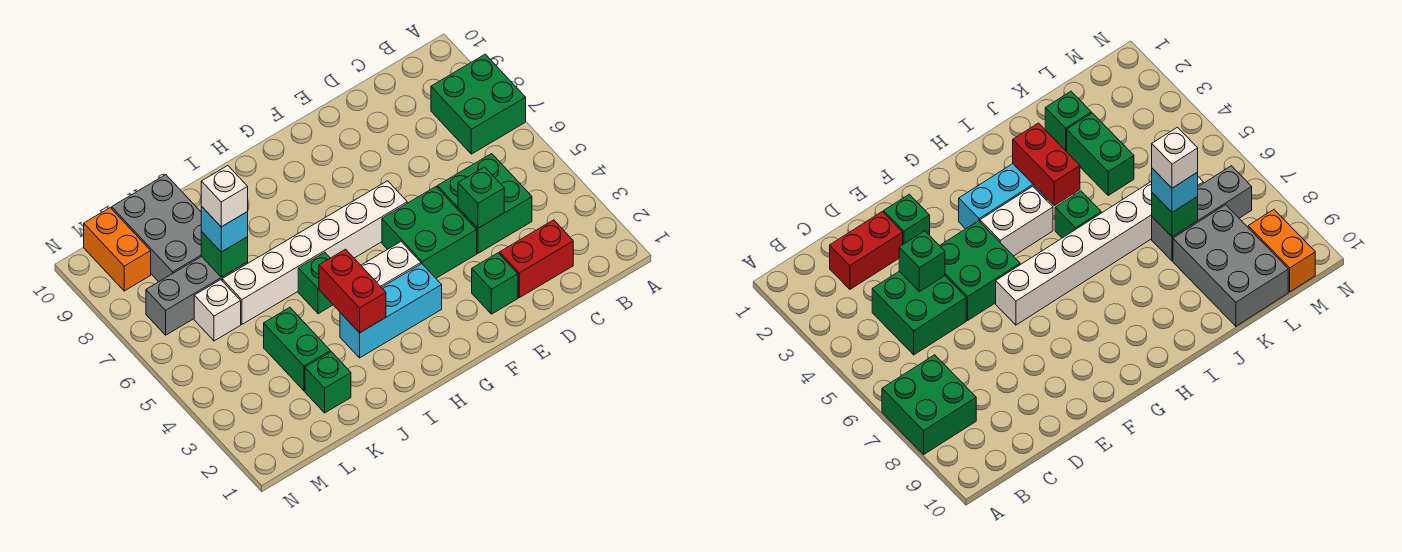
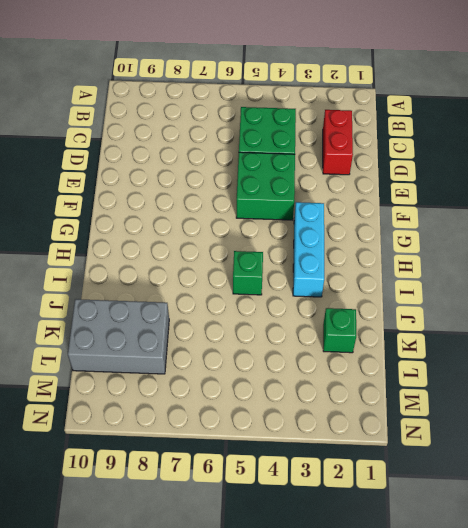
none -> green 2x2 brick [431,54,526,154]
none -> green 1x1 brick [472,253,518,314]
none -> white 1x6 brick [222,181,407,324]

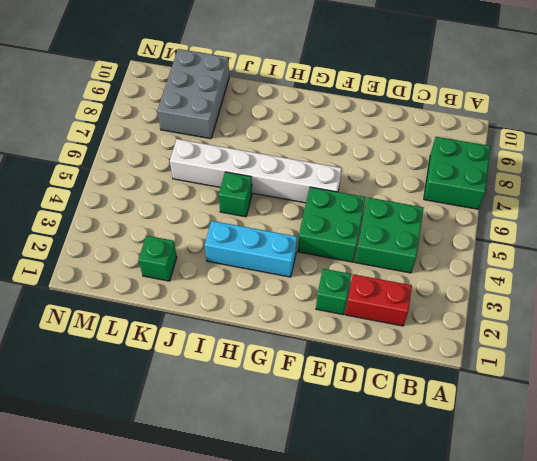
none -> white 1x2 brick [361,242,421,287]
none -> green 1x2 brick [264,308,330,391]
none -> grey 1x3 brick [146,257,248,335]

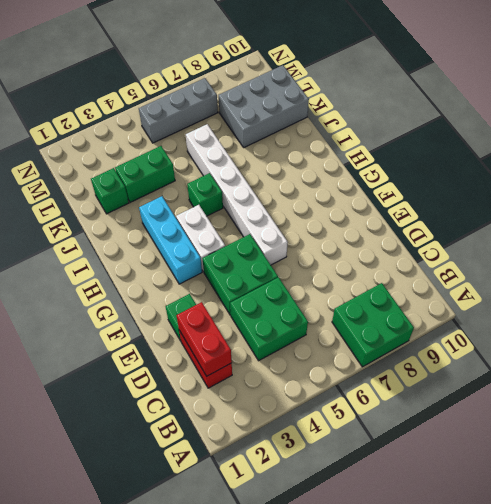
red 1x2 brick [177,302,232,376] -> red 1x2 brick turned to [319,249,386,333]
grey 1x3 brick [139,78,218,143] -> grey 1x3 brick turned to [146,257,248,335]
none -> white 1x1 brick [194,280,241,341]
none -> orange 1x2 brick [84,208,151,291]
none -> green 1x1 brick [458,167,504,228]

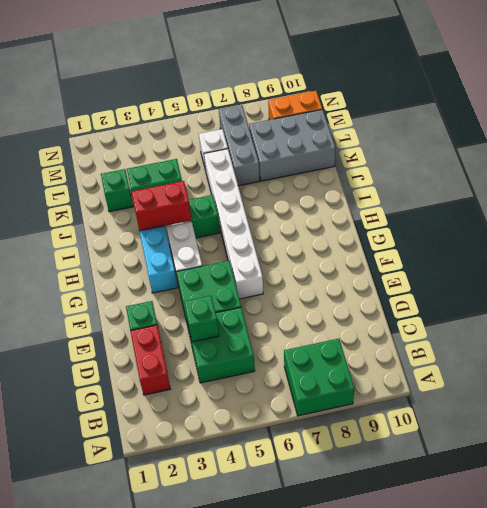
none -> green 1x1 brick [201,232,248,277]
none -> cyan 1x1 brick [201,207,248,252]
none -> white 1x1 brick [201,166,248,227]

